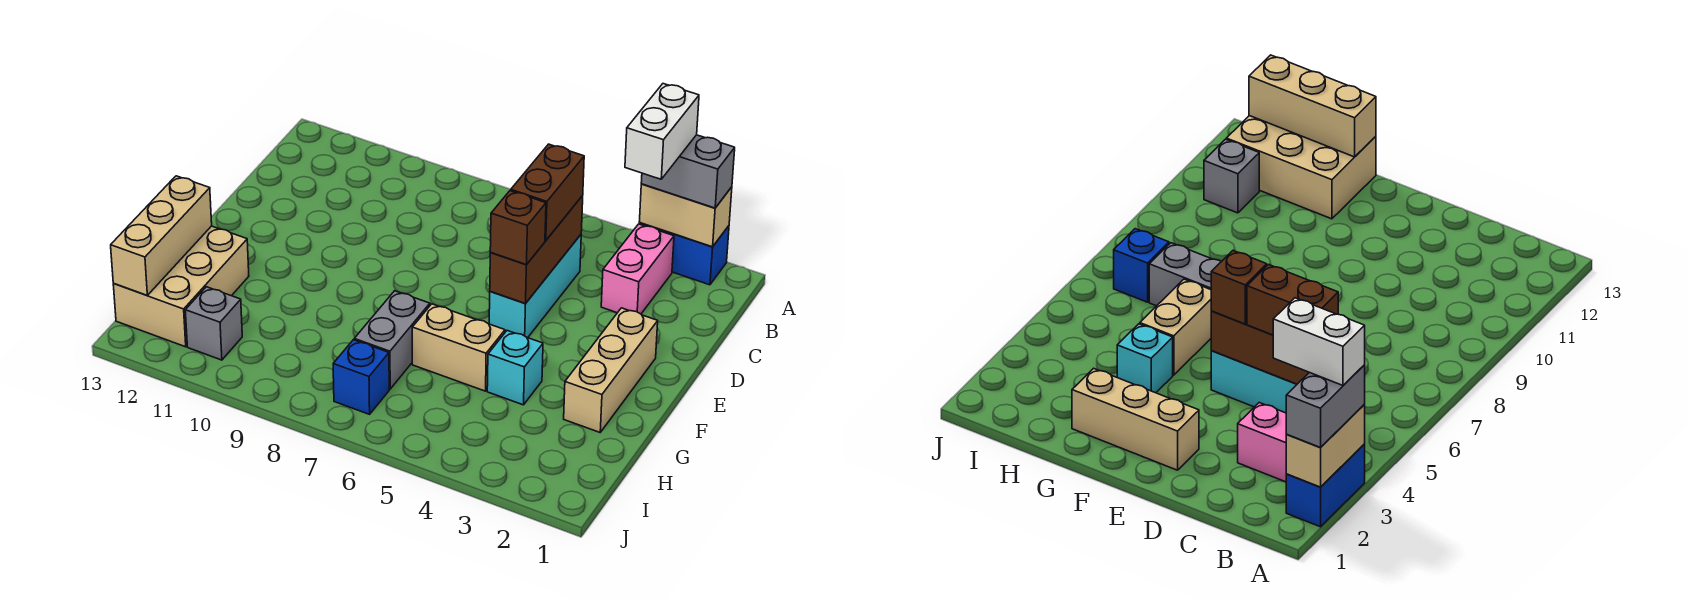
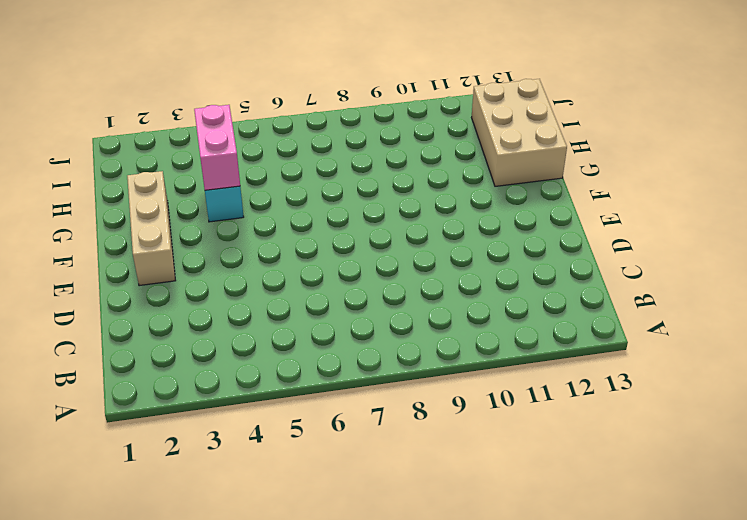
pink 1x2 brick [194,105,240,190] -> pink 1x2 brick moved to [601,224,674,314]
none -> blue 1x2 brick [639,223,729,285]
none -> cyan 1x3 brick [489,235,581,338]
none -> tan 1x2 brick [412,304,505,391]

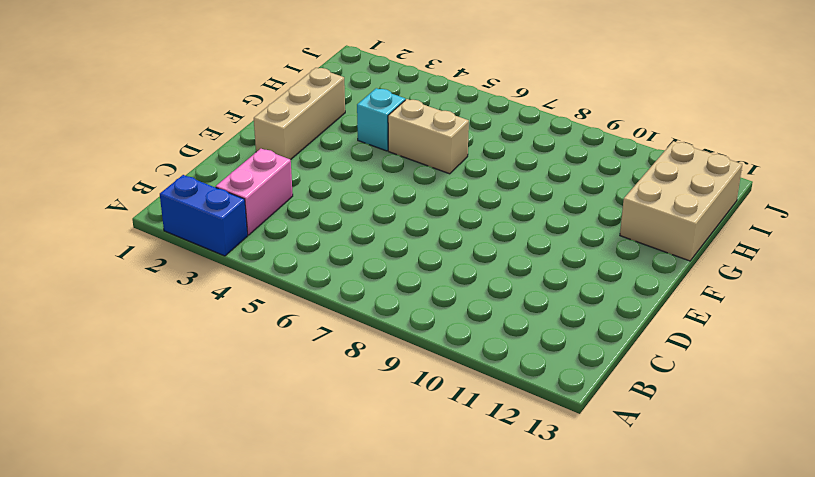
none -> cyan 1x3 brick [489,235,581,338]
none -> grey 1x2 brick [354,291,430,389]
none -> blue 1x1 brick [333,340,389,414]

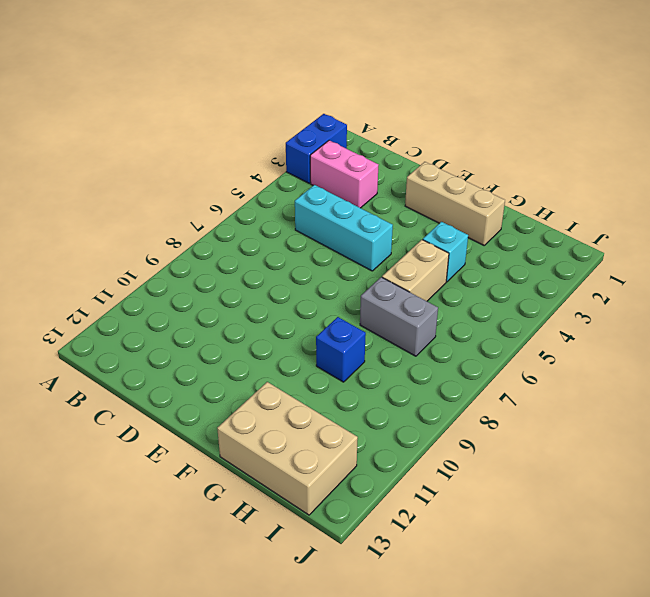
blue 1x1 brick [316,317,366,382] -> blue 1x1 brick moved to [333,340,389,414]
none -> grey 1x1 brick [185,287,242,360]
none -> tan 1x2 brick [639,184,732,247]
none -> brown 1x3 brick [490,196,583,304]

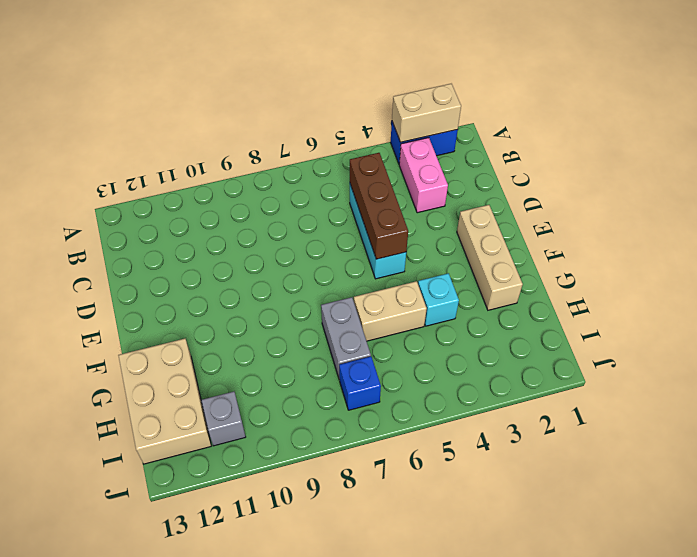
none -> tan 1x3 brick [111,176,212,295]
none -> grey 1x2 brick [641,135,735,208]
none -> brown 1x2 brick [511,144,584,241]

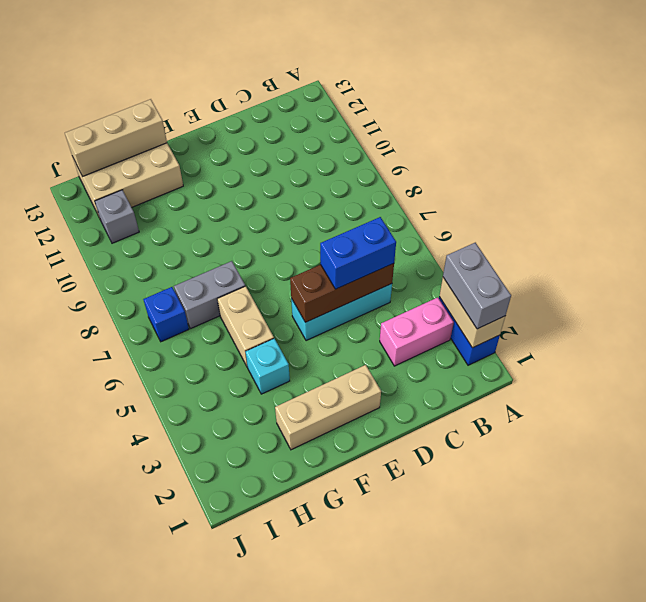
blue 1x2 brick [320,217,396,289] -> brown 1x2 brick [511,144,584,241]
none -> brown 1x1 brick [490,191,546,265]
none -> white 1x2 brick [625,84,699,179]

